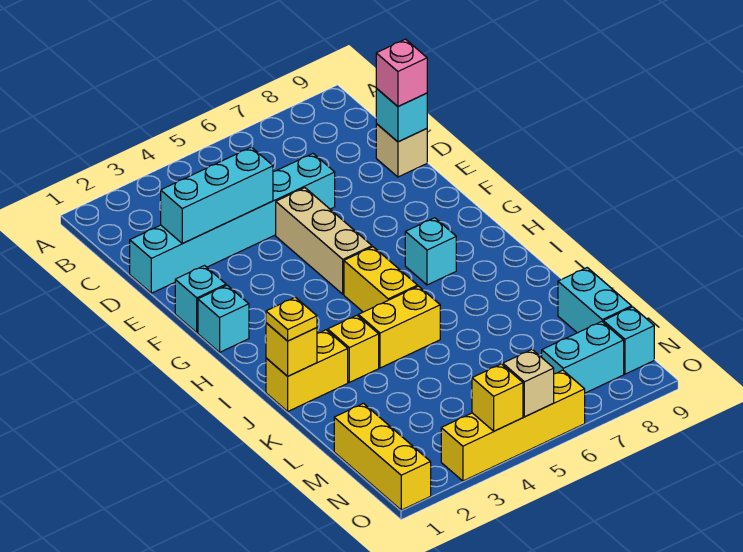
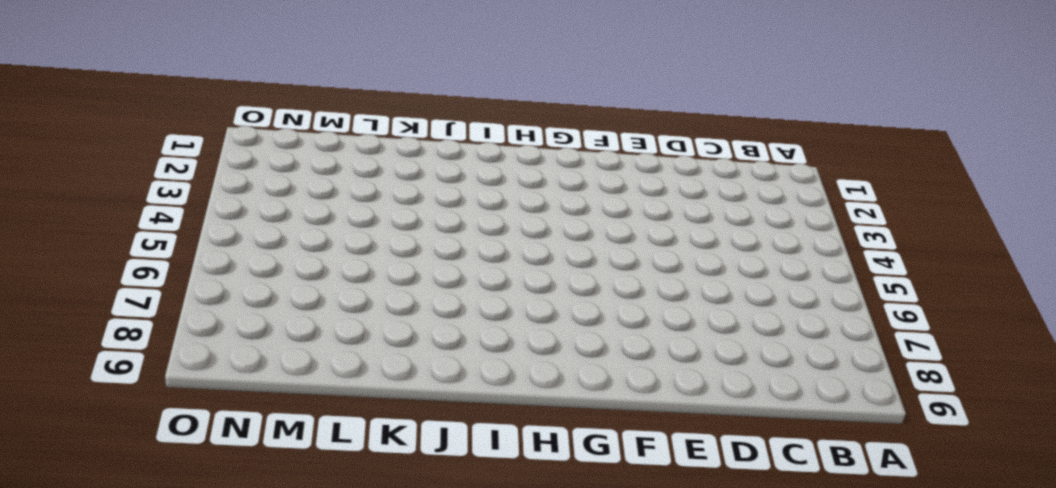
none -> cyan 1x6 brick [130,154,335,293]
none -> tan 1x1 brick [376,124,427,177]
none -> tan 1x3 brick [276,188,372,294]

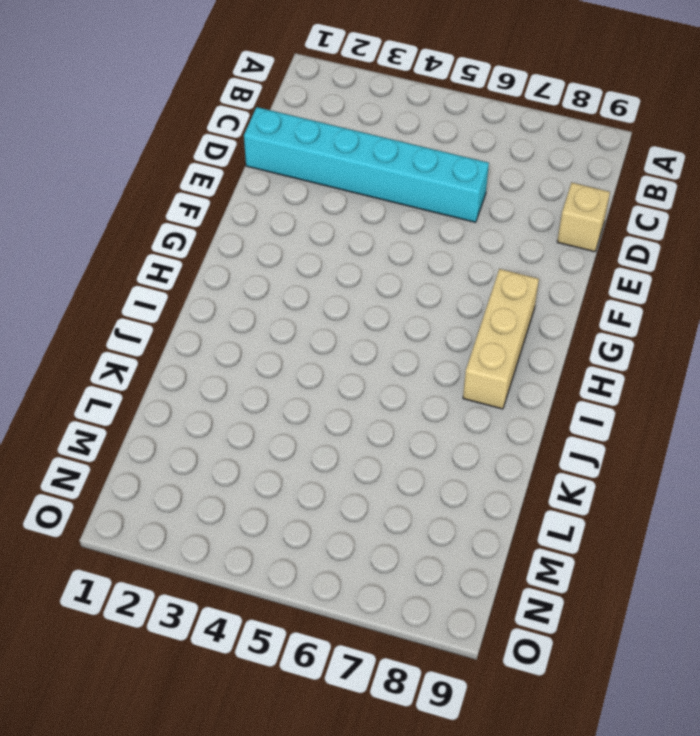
tan 1x3 brick [463,269,539,409] -> tan 1x3 brick moved to [276,188,372,294]
none -> cyan 1x1 brick [175,266,226,333]
none -> cyan 1x1 brick [198,285,249,352]
none -> yellow 1x2 brick [344,247,418,312]

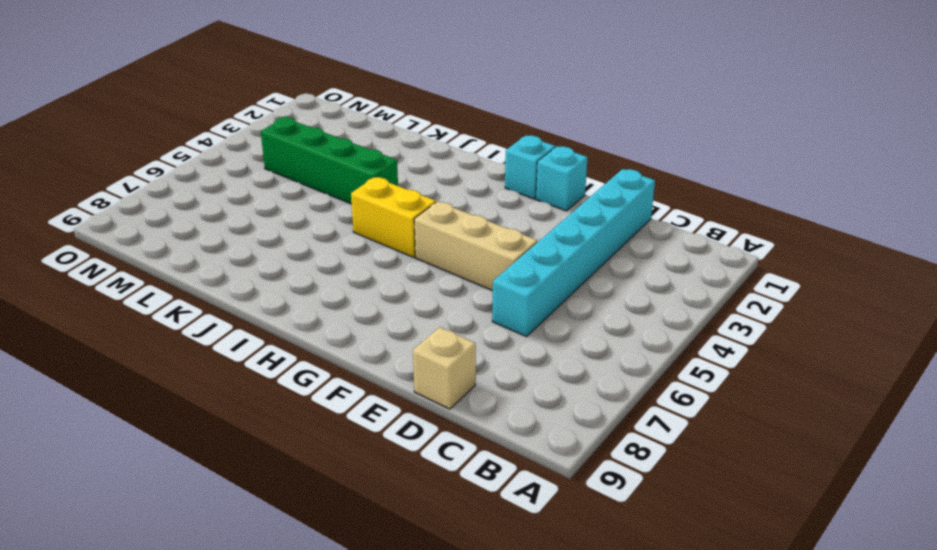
green 1x4 brick [261,117,398,204] -> yellow 1x2 brick [358,286,440,368]
none -> cyan 1x1 brick [405,218,456,285]
none -> yellow 1x2 brick [266,330,348,411]
none -> yellow 1x1 brick [328,315,379,382]

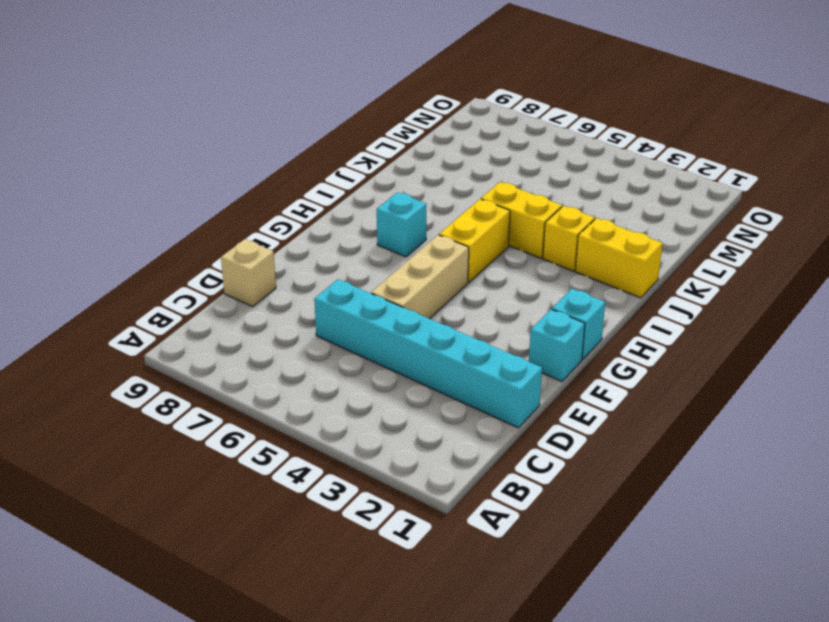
none -> cyan 1x2 brick [558,268,632,333]
none -> yellow 1x3 brick [334,403,431,510]
none -> cyan 1x2 brick [542,322,624,393]

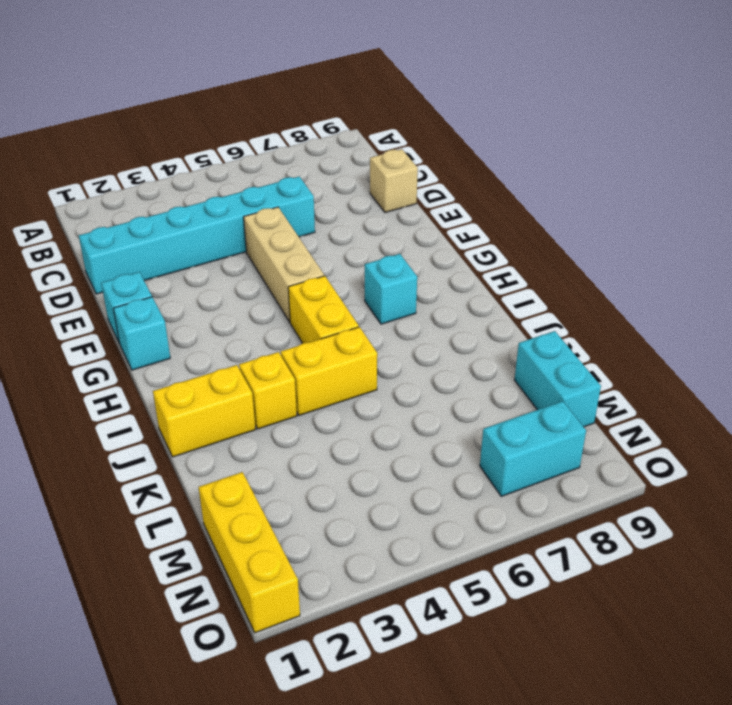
none -> cyan 1x1 brick [603,307,654,374]
none -> yellow 1x4 brick [441,370,585,481]
none -> cyan 1x3 brick [161,147,273,243]

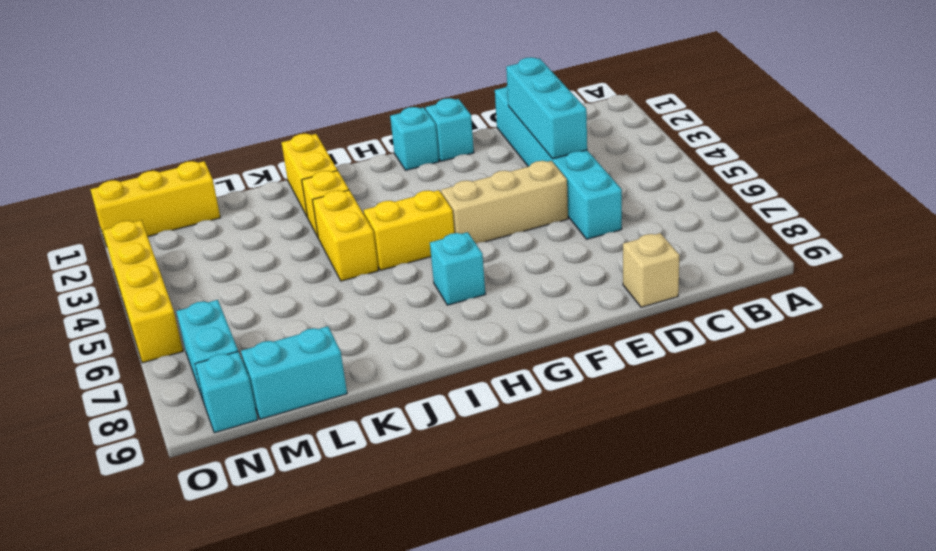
none -> cyan 1x1 brick [376,88,427,142]
none -> yellow 1x1 brick [266,323,317,376]
none -> yellow 1x1 brick [472,364,523,431]

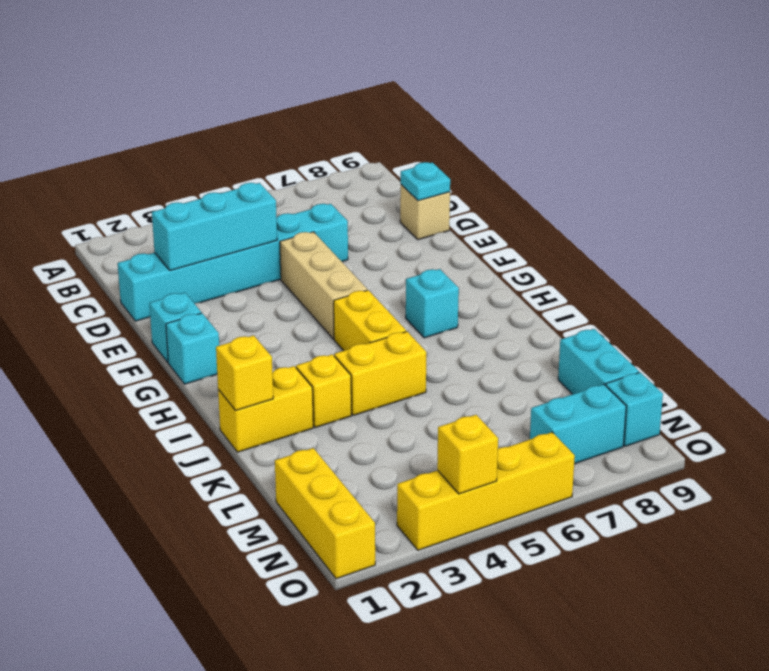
cyan 1x1 plate [401,162,450,201] -> cyan 1x1 brick [376,88,427,142]
none -> tan 1x1 brick [503,350,554,417]
none -> pink 1x1 brick [376,39,427,106]
none -> yellow 1x1 plate [266,297,317,341]

